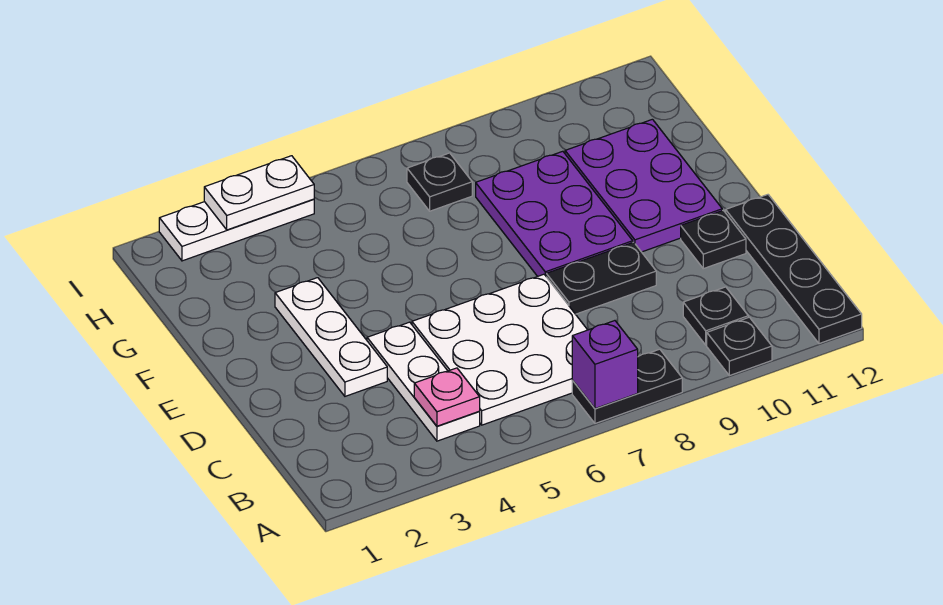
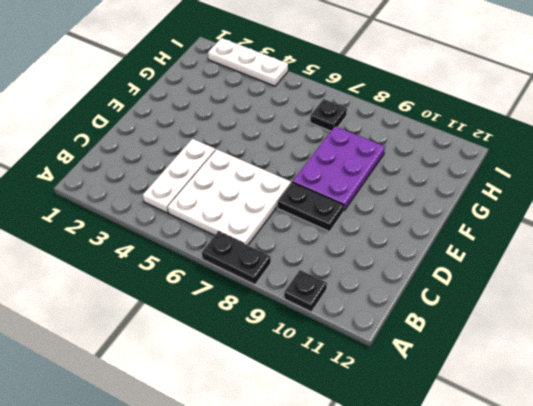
none -> black 1x4 plate [726,195,862,344]
none -> black 1x1 plate [683,287,748,345]
none -> white 1x3 plate [275,278,387,396]

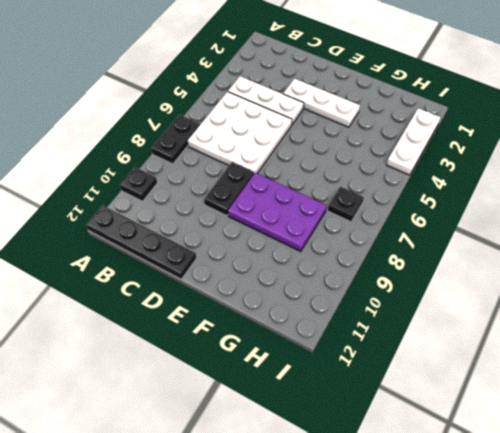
none -> black 1x1 plate [683,287,748,345]
none -> black 1x1 plate [681,210,746,269]
none -> purple 2x3 plate [565,119,722,252]

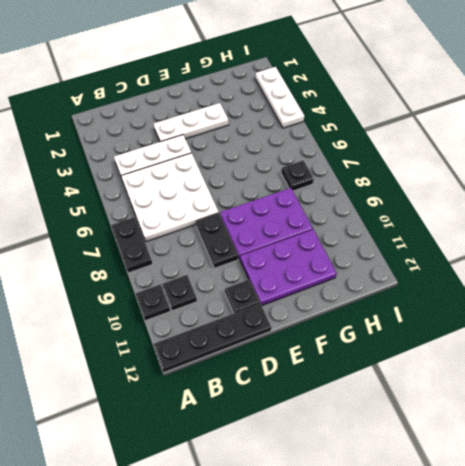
none -> purple 1x1 brick [572,321,638,409]
none -> pink 1x1 plate [414,368,480,426]
none -> white 1x2 plate [204,156,314,230]

